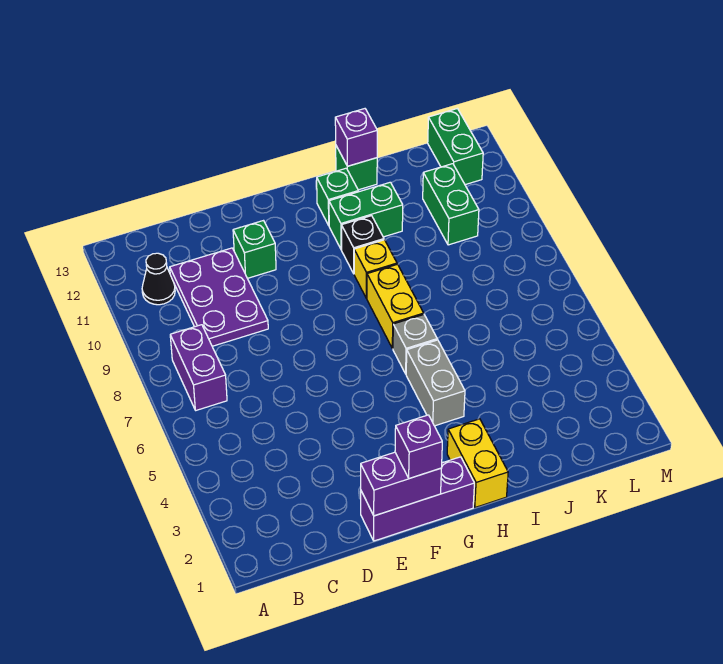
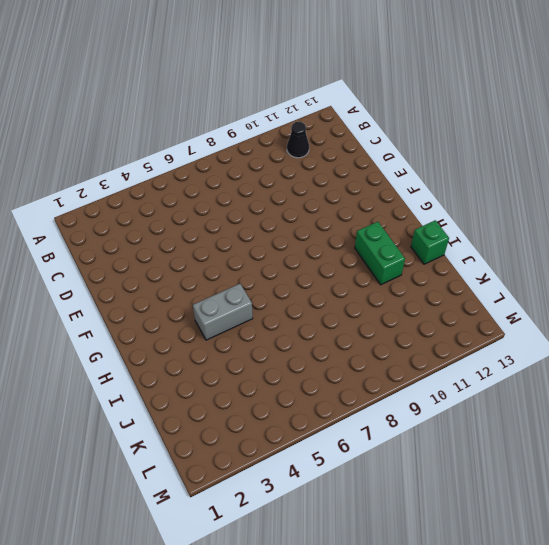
none -> purple 1x2 brick [170,325,227,410]
none -> purple 2x3 plate [170,248,268,346]
none -> purple 1x3 brick [361,457,474,541]

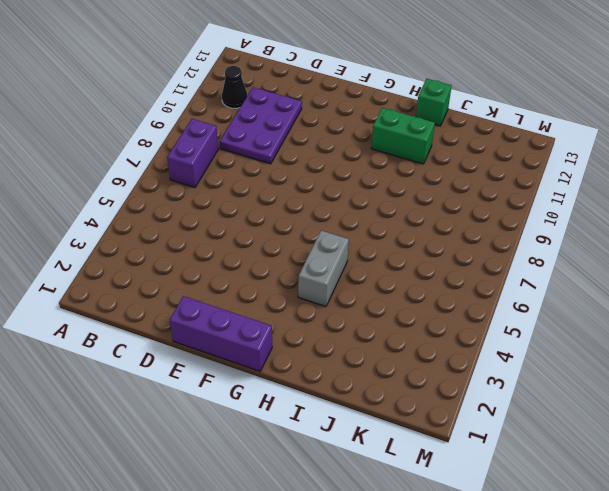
none -> green 1x1 brick [233,221,276,278]
none -> yellow 1x2 brick [447,419,508,507]
none -> grey 1x1 brick [393,315,437,374]

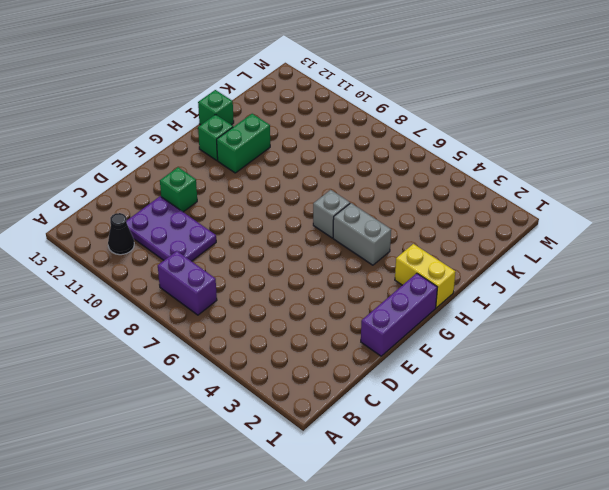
none -> yellow 1x2 brick [367,264,424,349]
none -> yellow 1x1 brick [354,240,397,298]
none -> black 1x1 brick [341,216,384,273]

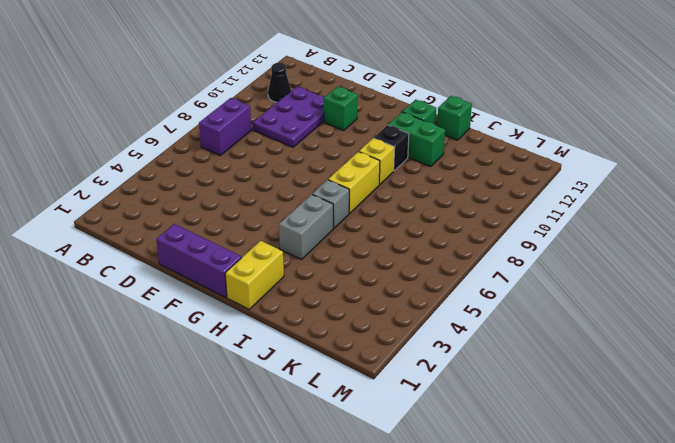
none -> green 1x2 brick [423,164,479,245]
none -> green 1x2 brick [428,109,483,185]
none -> purple 1x2 brick [361,452,441,516]

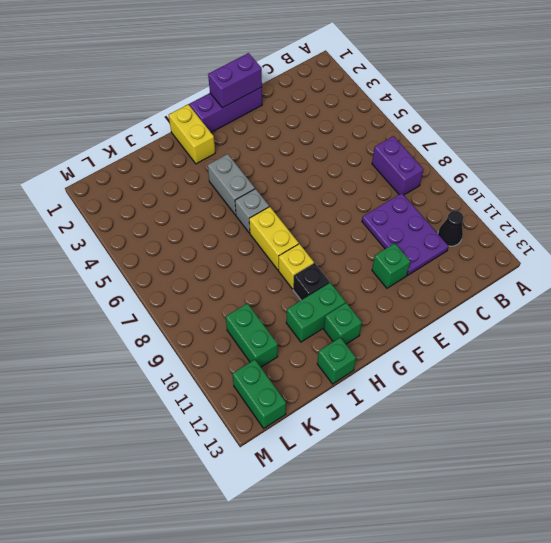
none -> purple 1x1 brick [335,109,377,166]
none -> purple 1x1 brick [395,415,442,479]

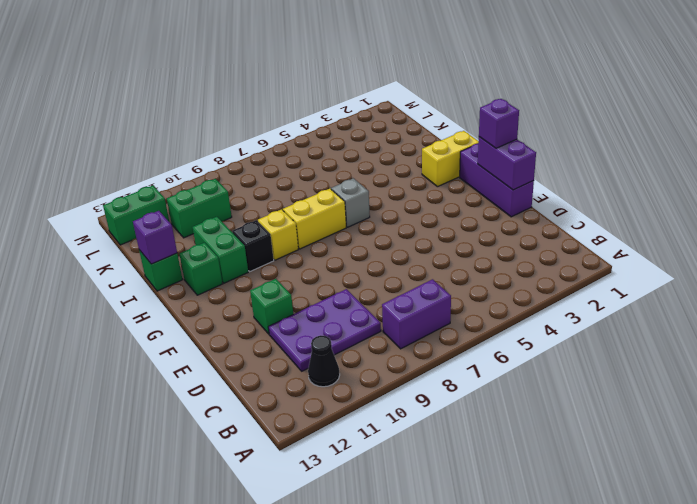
none -> grey 1x2 brick [406,340,465,426]

